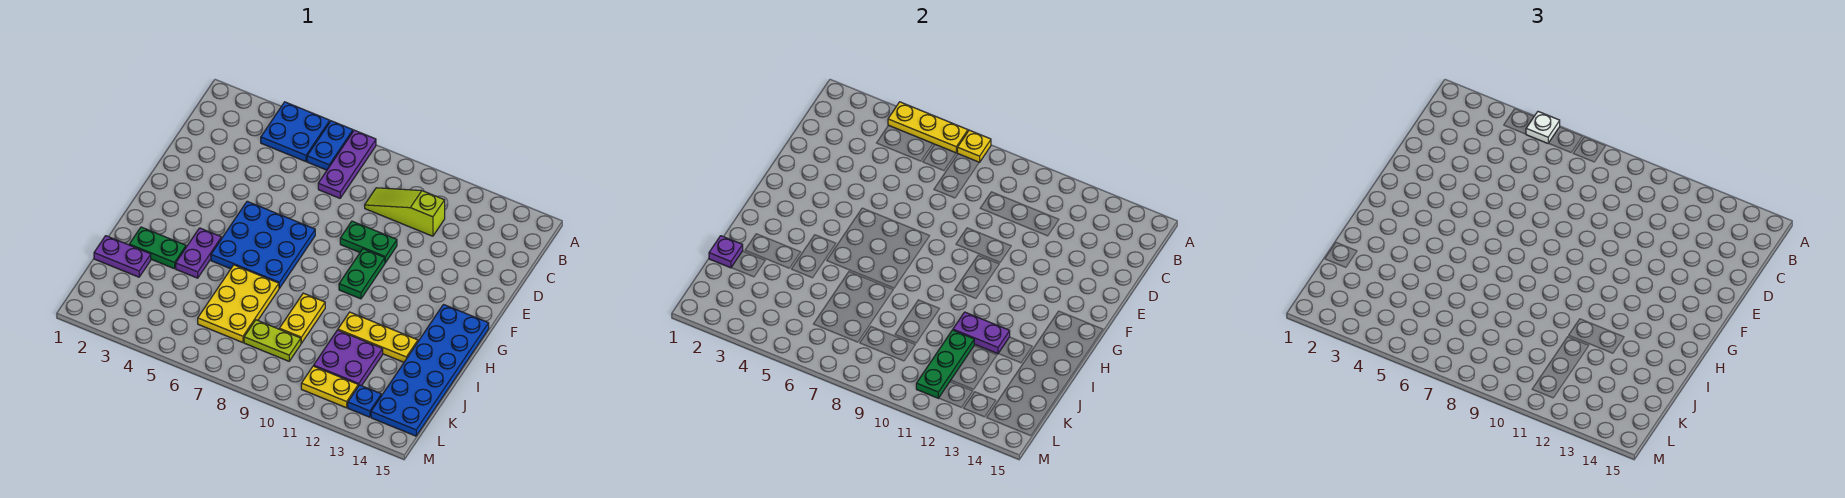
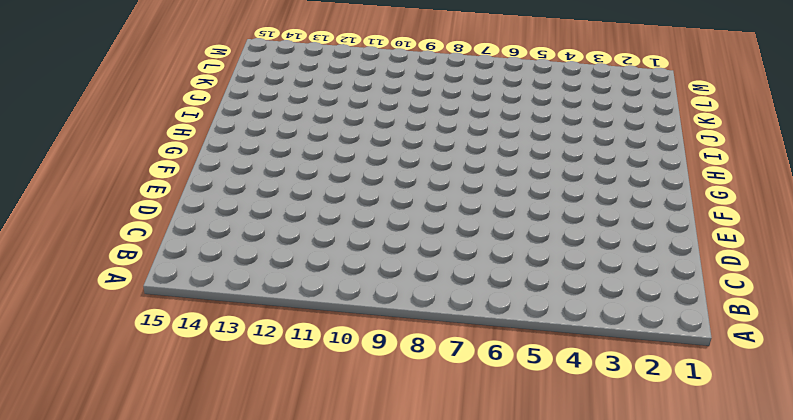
none -> blue 2x2 plate [261,102,330,162]
none -> blue 1x2 plate [307,121,353,170]
none -> purple 1x3 plate [318,130,376,198]

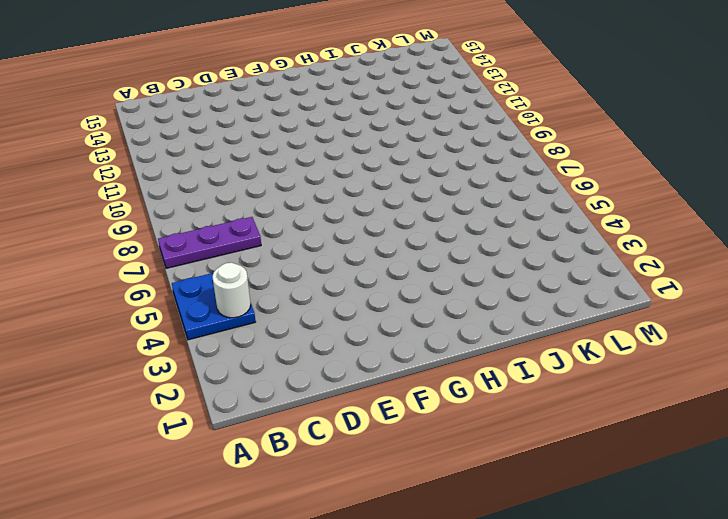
white 1x1 round brick [212,263,251,318] -> none
none -> blue 1x2 plate [307,121,353,170]
none -> lime 1x3 slope [365,188,445,236]
none -> green 1x2 plate [340,221,397,263]

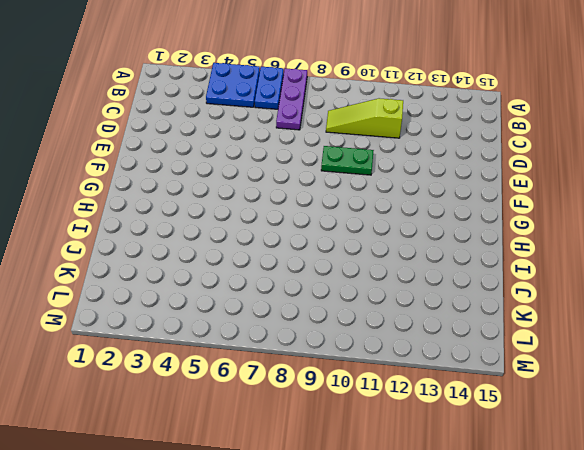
none -> blue 3x3 plate [211,201,315,288]
none -> green 1x2 plate [339,249,385,299]
none -> blue 2x6 plate [371,305,489,436]

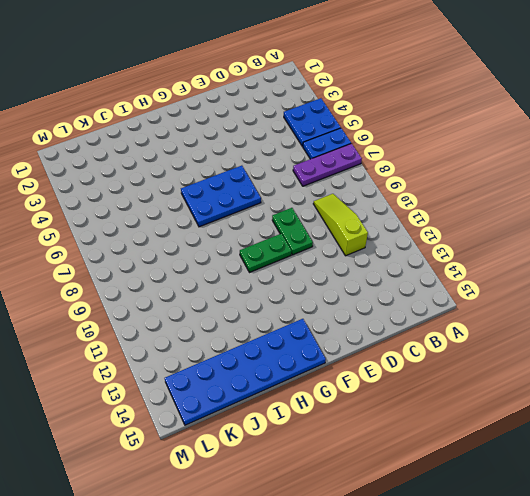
blue 2x3 plate [181,166,261,227] -> blue 3x3 plate [211,201,315,288]
none -> purple 1x2 plate [176,228,221,278]
none -> green 1x2 plate [129,227,186,269]
none -> yellow 2x3 plate [198,265,279,343]

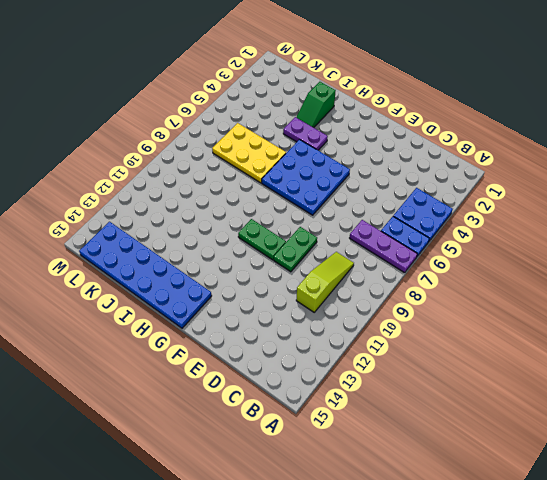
green 1x2 slope [296,82,336,128] -> green 1x2 plate [129,227,186,269]
none -> yellow 1x2 plate [279,293,325,343]
none -> yellow 1x3 plate [338,312,418,362]
none -> purple 1x2 plate [94,236,151,277]

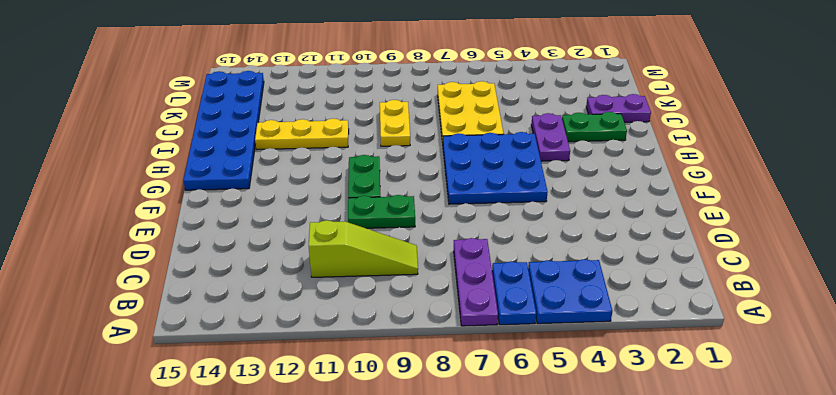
none -> purple 2x2 plate [314,330,383,386]
none -> lime 1x2 plate [244,320,301,361]
none -> yellow 1x2 plate [301,366,358,408]

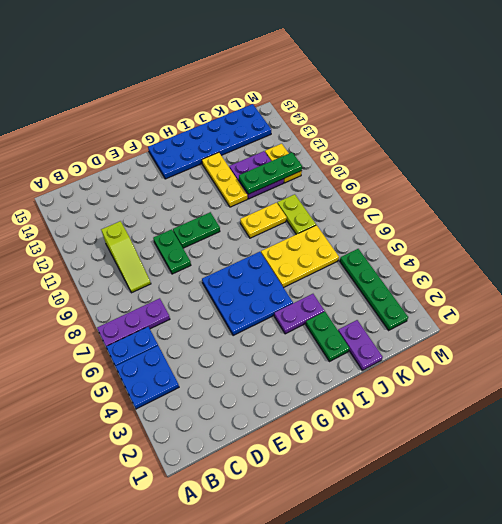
green 1x4 plate [340,249,408,330] -> none
none -> blue 1x1 plate [348,385,381,417]
none -> yellow 1x3 plate [888,102,968,153]
none -> yellow 1x1 plate [957,130,991,162]

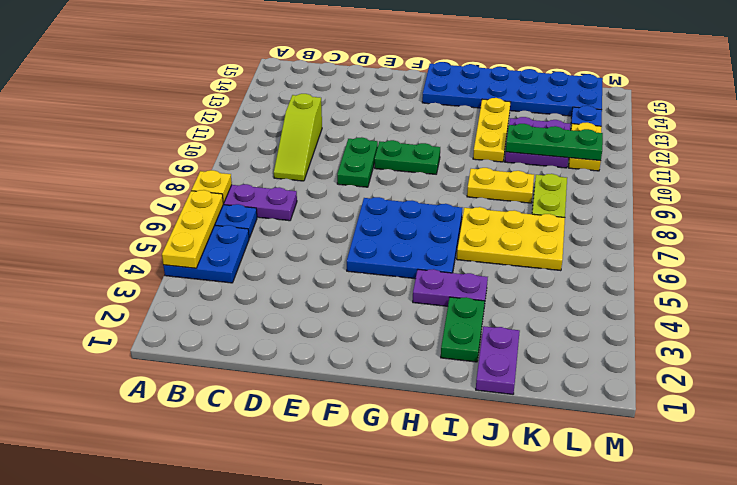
none -> purple 1x2 plate [953,312,1010,354]
none -> purple 1x1 plate [709,236,743,268]
none -> white 1x1 plate [1526,112,1560,143]

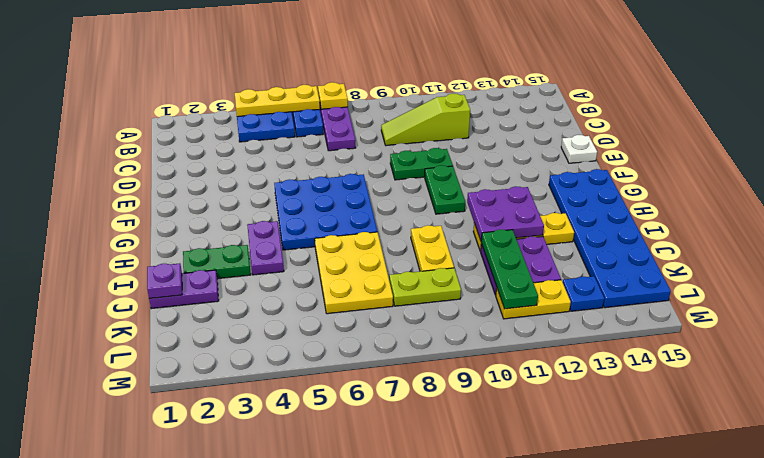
white 1x1 plate [561,135,597,163] -> white 1x1 plate moved to [1526,112,1560,143]
purple 2x2 plate [467,186,544,241] -> purple 1x2 plate [953,312,1010,354]

